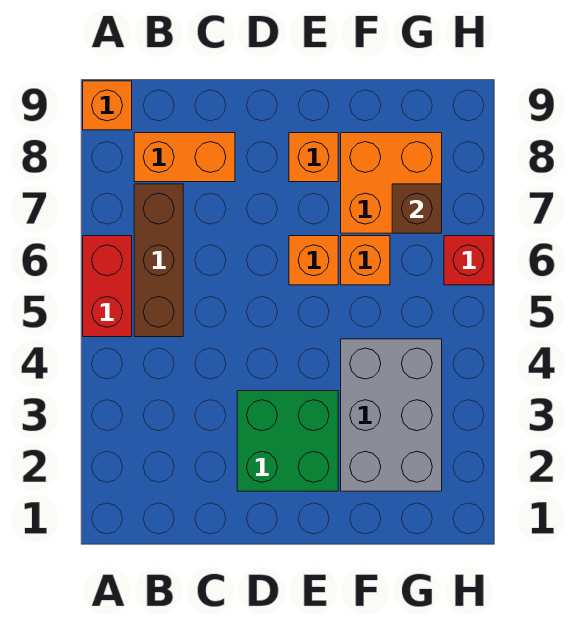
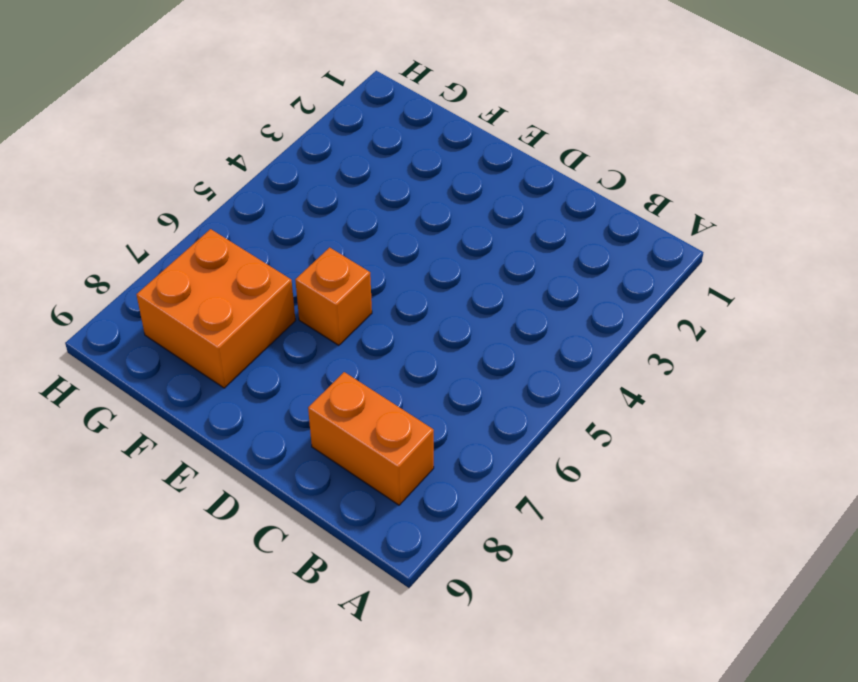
none -> red 1x2 brick [83,236,132,337]
none -> orange 1x1 brick [83,81,132,130]
none -> brown 1x3 brick [134,184,183,337]

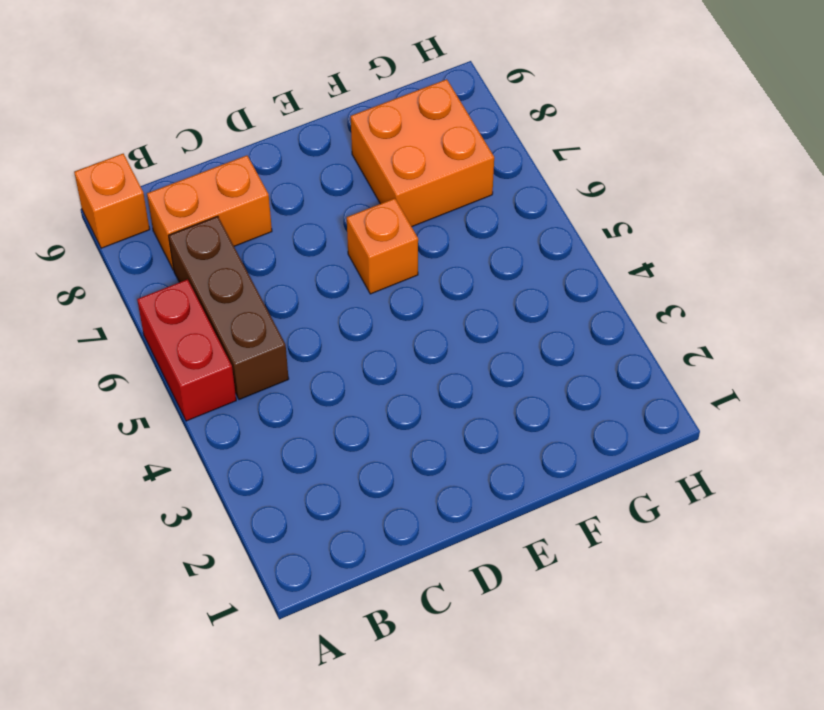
none -> green 2x2 brick [237,391,338,491]
none -> orange 1x1 brick [289,133,338,182]
none -> grey 2x3 brick [341,339,442,491]

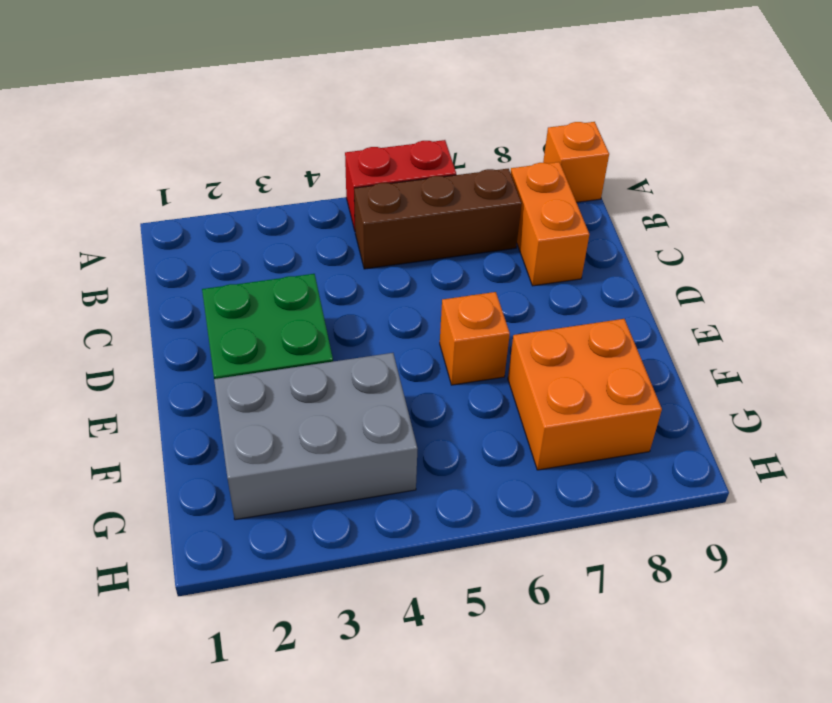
none -> orange 1x1 brick [289,133,338,182]
none -> orange 1x1 brick [341,236,390,285]
none -> red 1x1 brick [444,236,493,285]

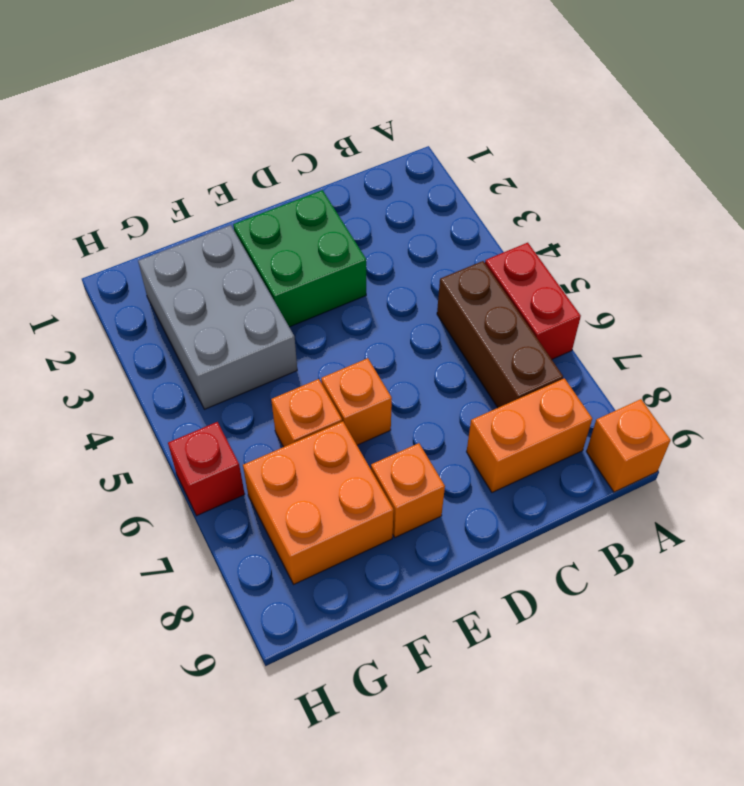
none -> brown 1x1 brick [392,184,442,233]

